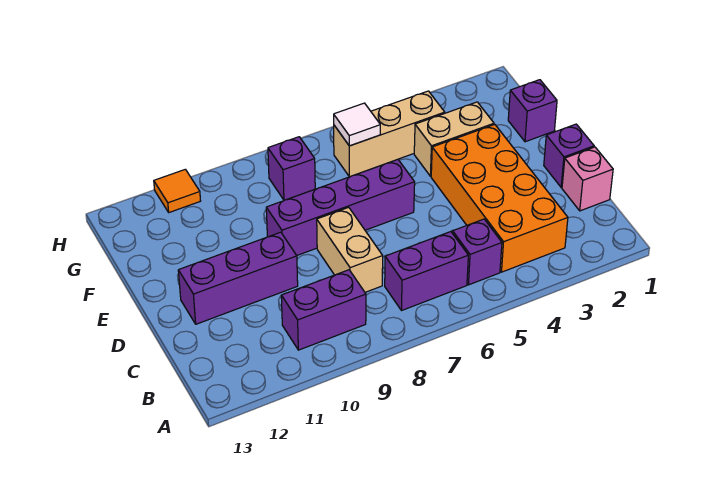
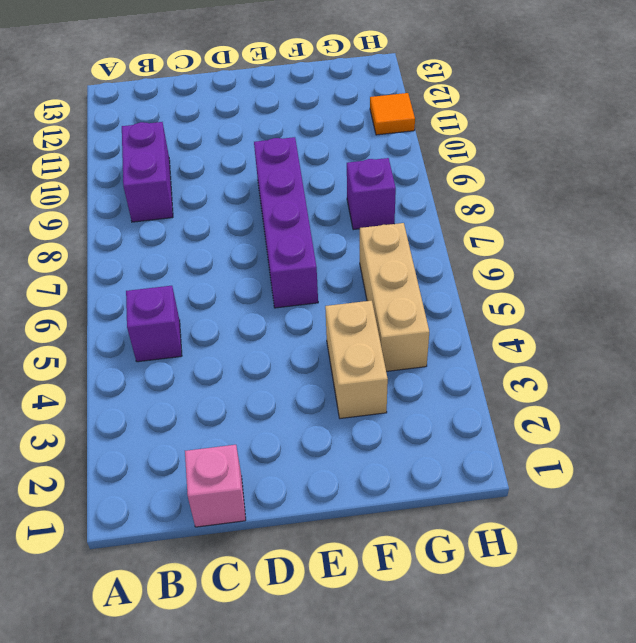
none -> orange 2x4 brick [431,125,568,272]
none -> purple 1x2 brick [385,232,468,311]
none -> tan 1x2 brick [317,207,383,292]

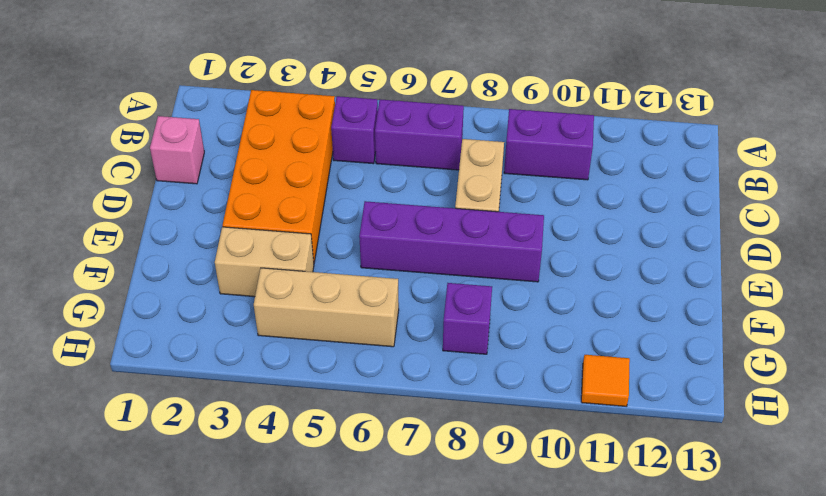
none -> purple 1x1 brick [544,124,594,187]
none -> purple 1x3 brick [178,232,298,324]
none -> purple 1x1 brick [508,80,557,142]

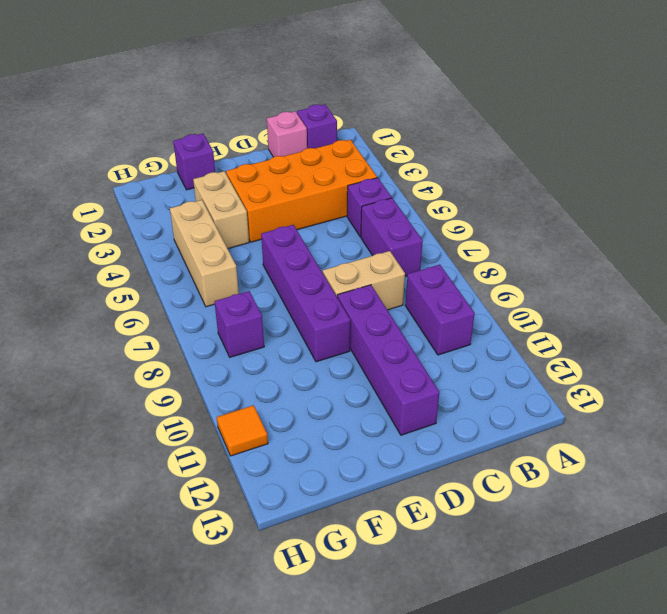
purple 1x1 brick [297,104,337,148] -> purple 1x1 brick moved to [544,124,594,187]
purple 1x4 brick [337,285,439,435] -> purple 1x3 brick [178,232,298,324]
none -> white 1x1 tile [334,103,380,146]

